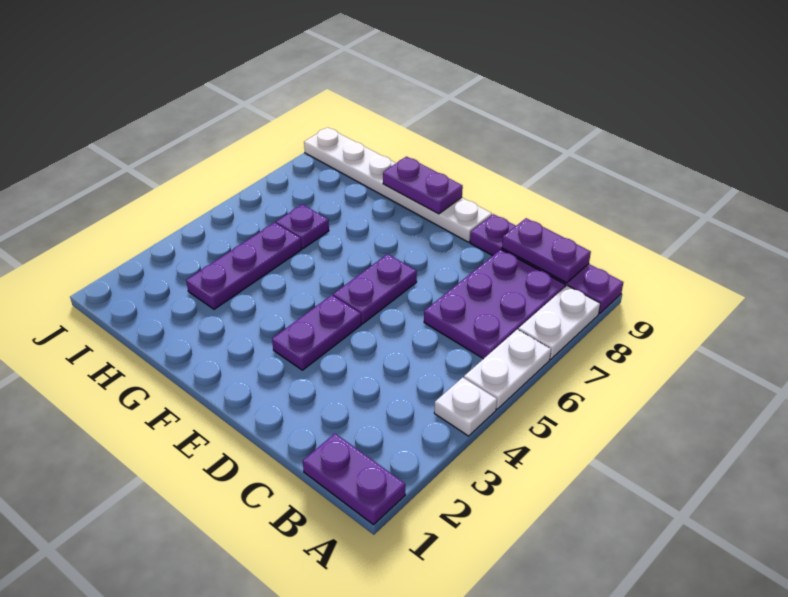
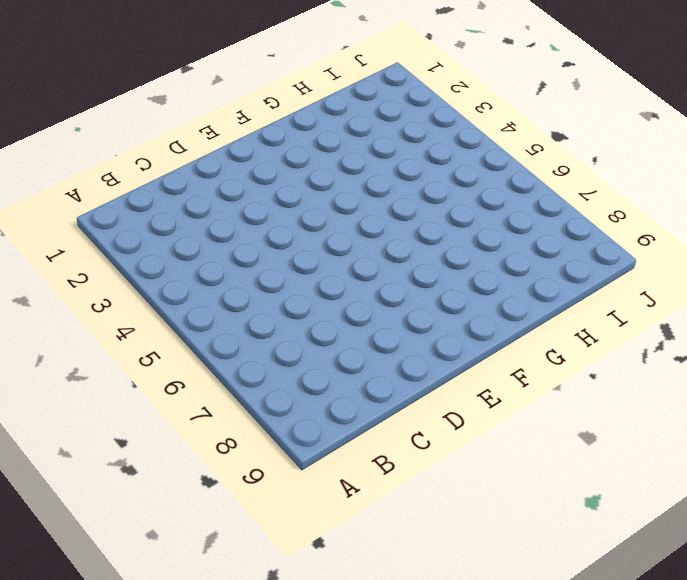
none -> purple 1x2 plate [303,434,405,525]
none -> white 1x1 plate [434,377,497,436]
none -> white 1x2 plate [464,329,551,409]

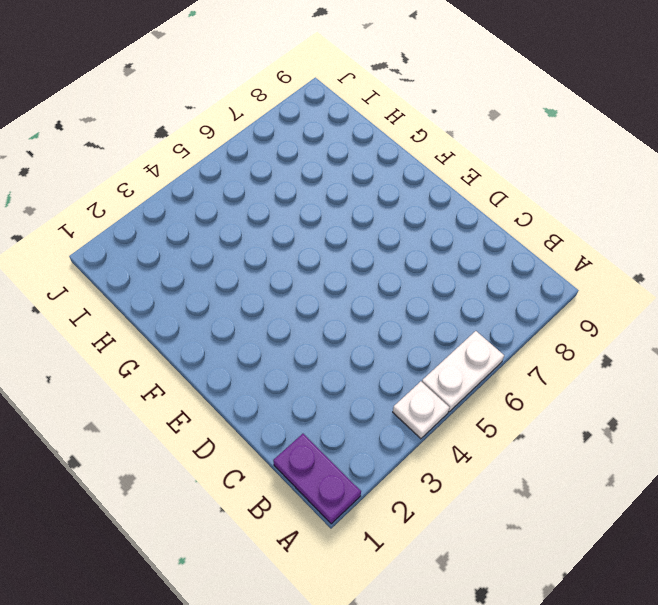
none -> white 1x2 plate [518,285,600,359]
none -> purple 1x4 plate [470,214,624,314]
none -> purple 2x3 plate [424,250,565,359]

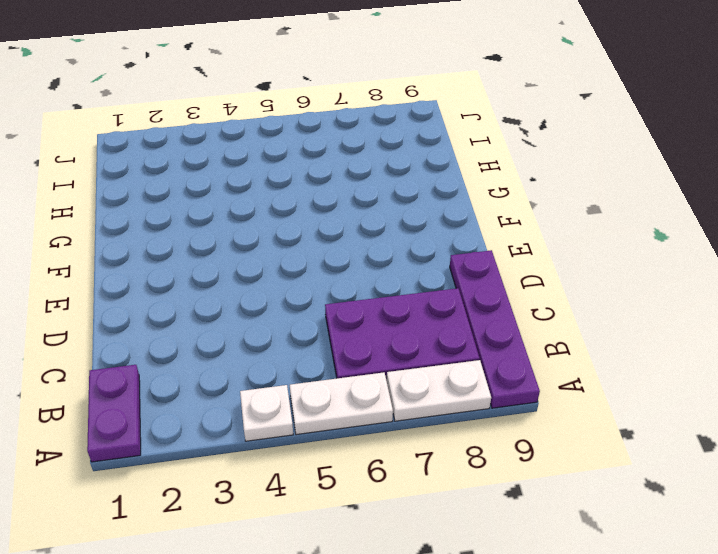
none -> purple 1x2 plate [272,295,361,370]
none -> purple 1x2 plate [333,254,417,324]
none -> white 1x6 plate [304,127,492,242]

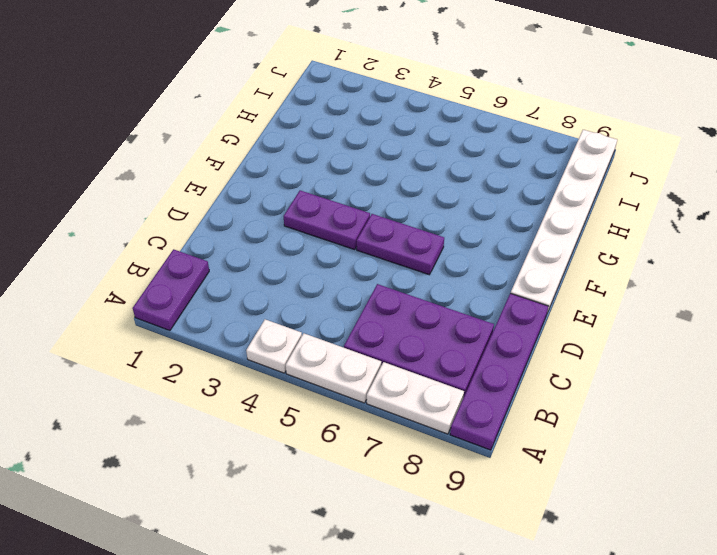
none -> purple 1x3 plate [186,222,302,309]
none -> purple 1x1 plate [276,204,329,249]
none -> purple 1x2 plate [502,218,591,283]

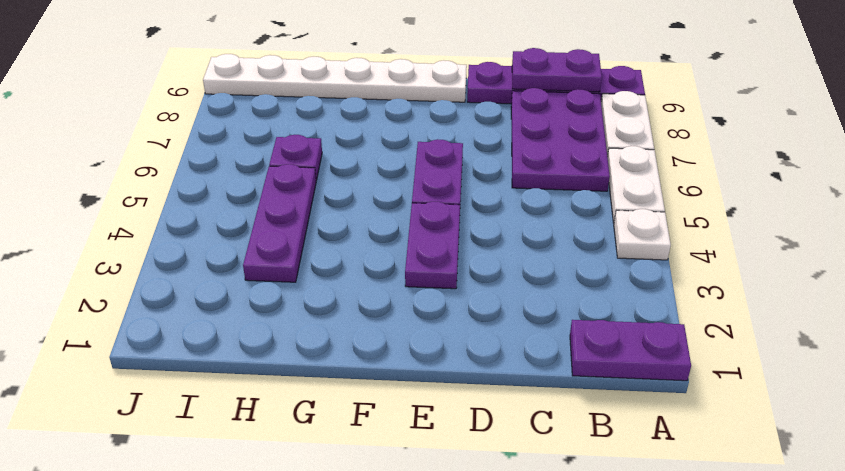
none -> purple 1x2 plate [383,157,463,214]

